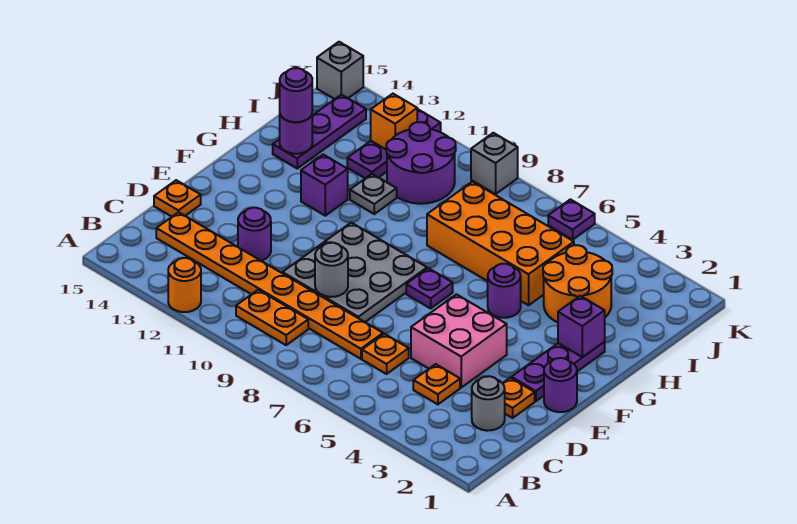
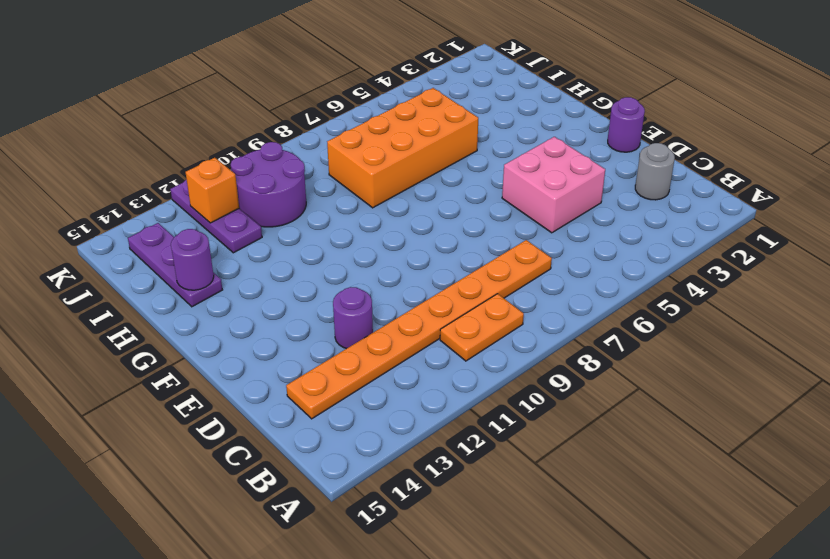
none -> orange 1x1 round brick [168,258,201,312]
none -> orange 1x1 plate [413,364,460,404]
none -> orange 1x1 plate [362,334,409,374]
none -> orange 1x1 plate [503,378,535,418]

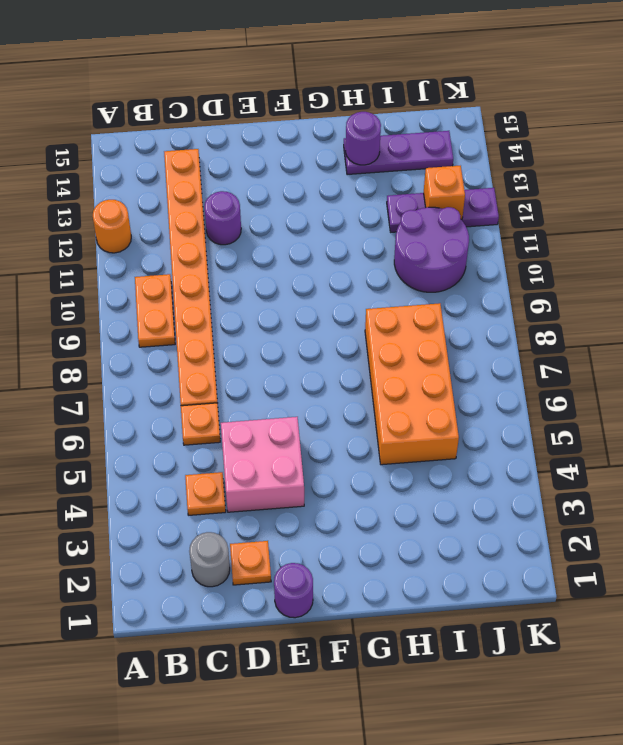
none -> grey 3x3 plate [283,223,427,322]
none -> orange 1x1 plate [154,180,201,217]
none -> purple 1x3 plate [511,342,605,401]
none -> purple 1x1 plate [406,268,453,308]

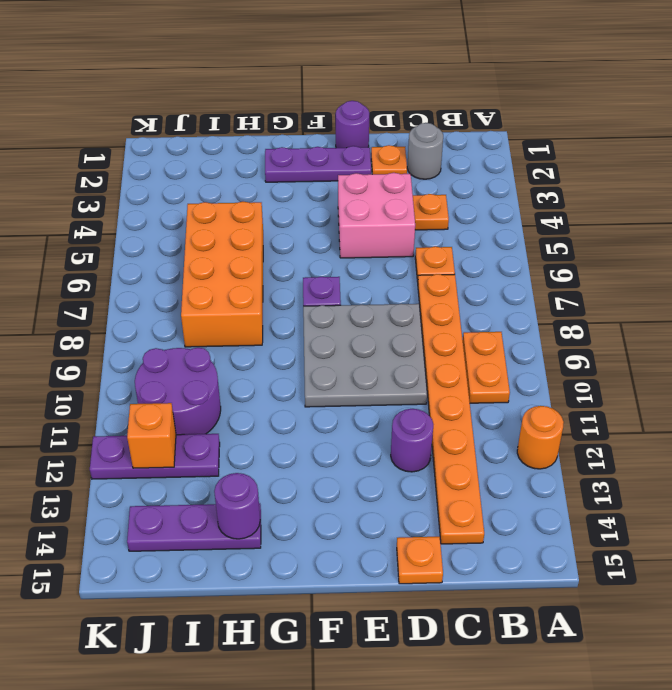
none -> purple 1x1 round brick [488,264,521,318]
none -> purple 1x1 brick [301,155,348,216]
none -> orange 2x2 round brick [543,245,612,322]
none -> grey 1x1 plate [350,174,397,214]

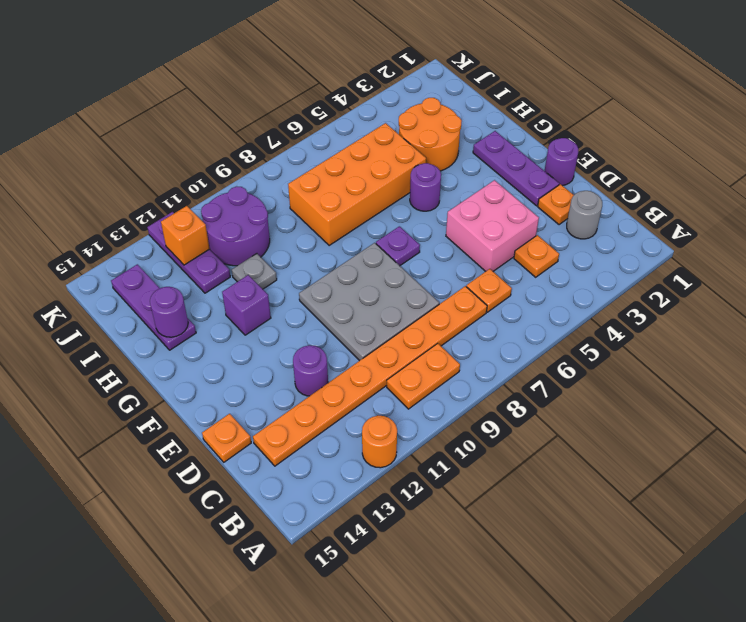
none -> purple 1x1 plate [548,199,595,240]
none -> grey 1x1 brick [471,133,518,194]
none -> grey 1x1 brick [317,42,363,99]
none -> grey 1x1 round brick [315,243,348,297]

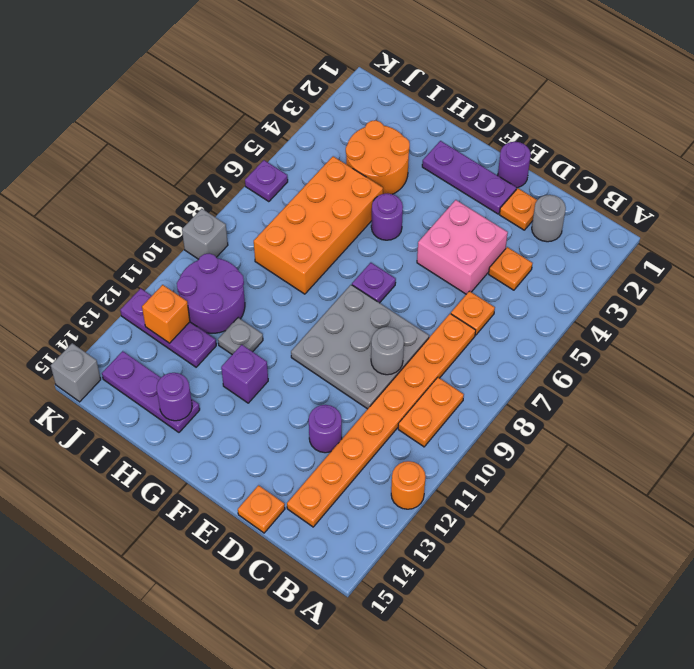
none -> purple 1x1 brick [558,296,605,357]
none -> purple 1x1 round brick [280,68,312,122]

